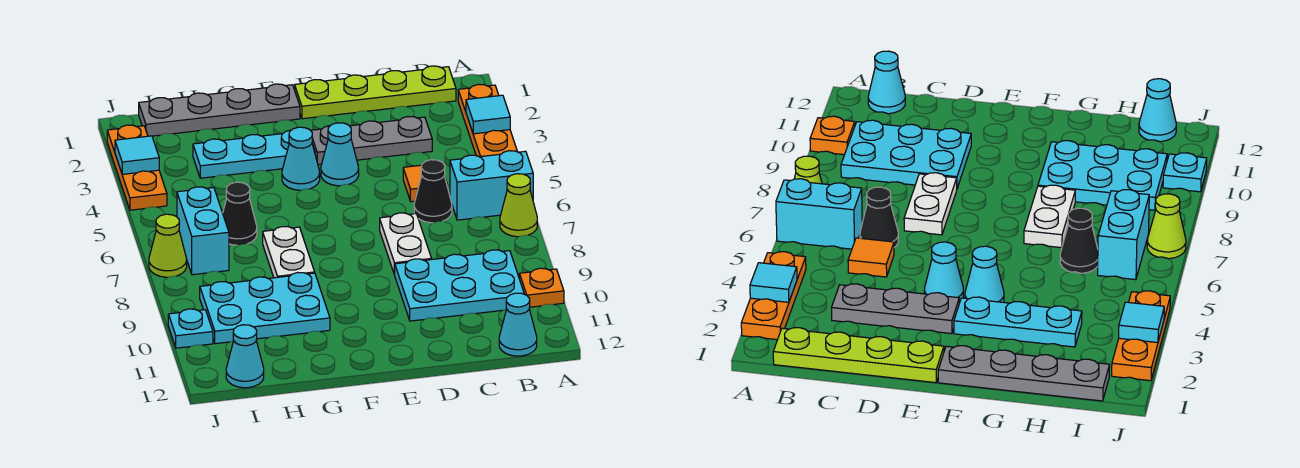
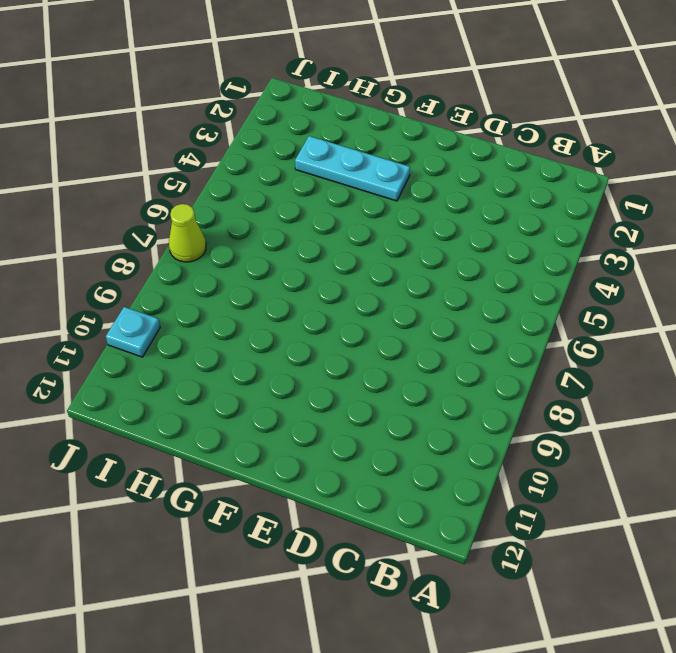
none -> orange 1x3 plate [458,84,517,157]
none -> cyan 1x2 brick [450,151,533,220]
none -> lime 1x1 cone [500,174,537,237]

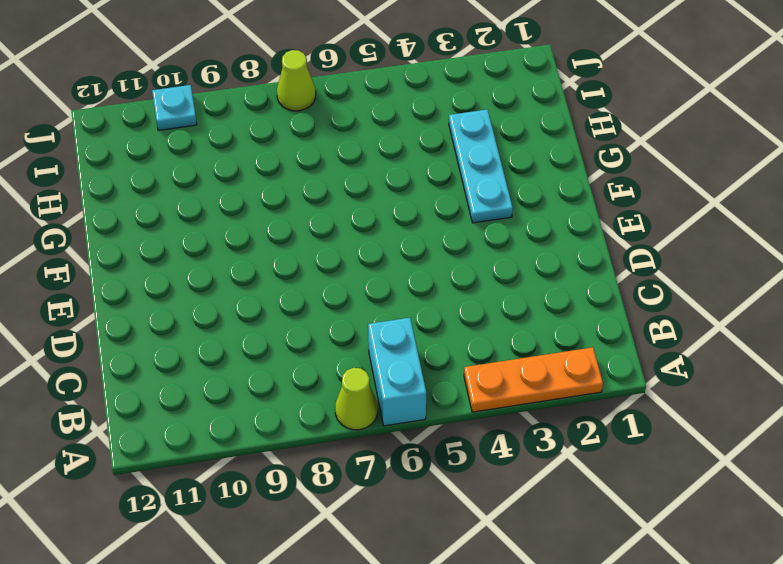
none -> orange 1x1 plate [519,268,564,307]
none -> lime 1x4 plate [295,66,456,119]
none -> cyan 2x3 plate [395,250,524,321]

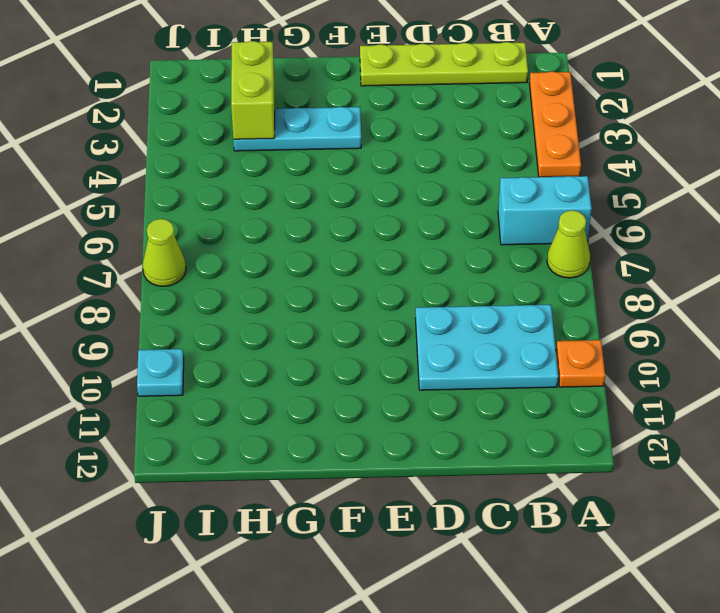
lime 1x2 brick [231,41,275,139] -> none
none -> cyan 1x1 cone [499,293,537,356]
none -> grey 1x3 plate [311,117,432,165]
none -> orange 1x1 tile [403,165,448,202]

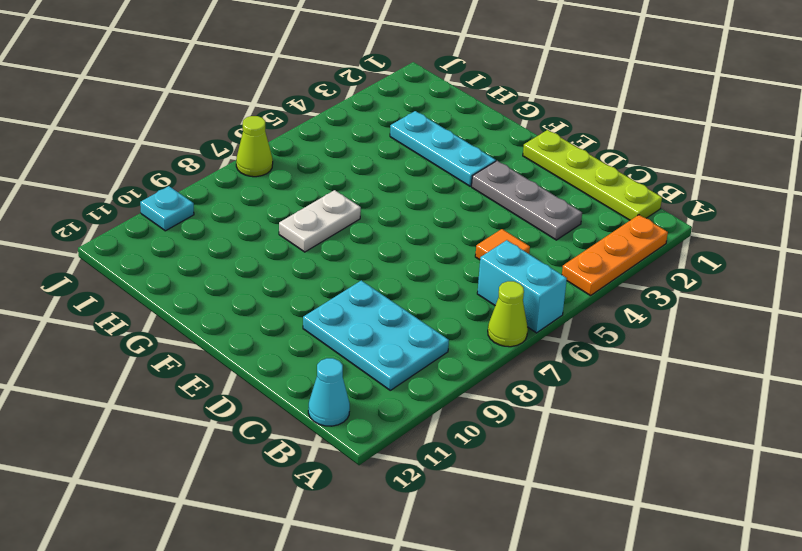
none -> orange 1x1 plate [519,268,564,307]
none -> black 1x1 cone [414,160,452,223]
none -> white 1x2 plate [380,213,432,275]

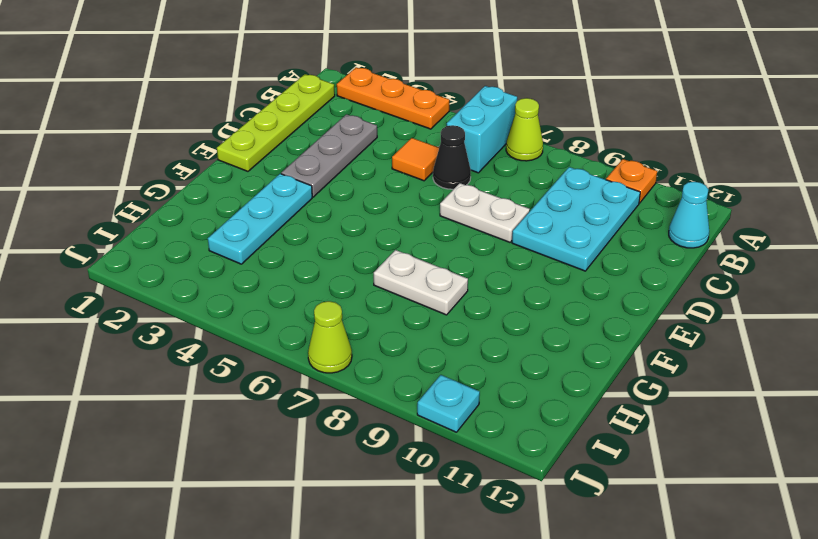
none -> cyan 1x1 cone [321,123,359,186]
none -> grey 1x4 plate [139,84,300,136]
none -> cyan 1x1 cone [282,127,320,190]

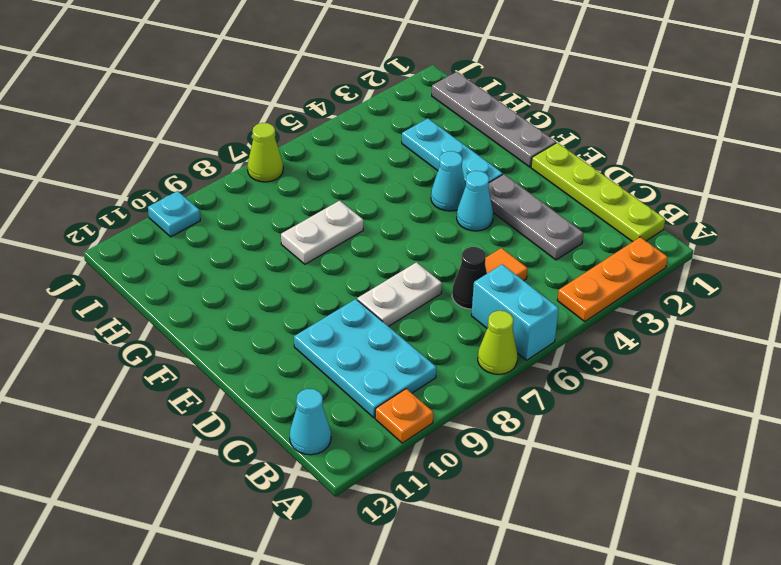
none -> cyan 2x3 plate [200,273,330,344]
none -> black 1x1 cone [223,182,257,245]
none -> cyan 1x2 brick [177,187,229,275]

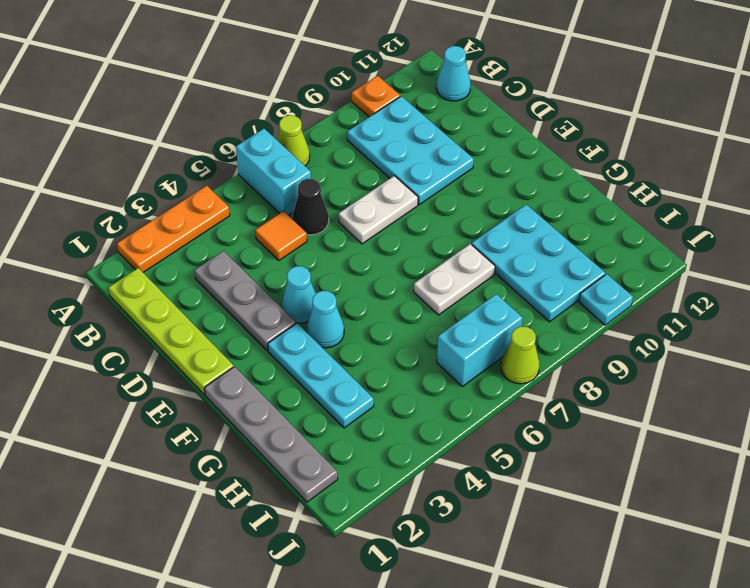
none -> black 1x1 cone [223,182,257,245]
none -> cyan 1x1 cone [226,325,264,388]
none -> orange 1x3 plate [107,125,167,210]

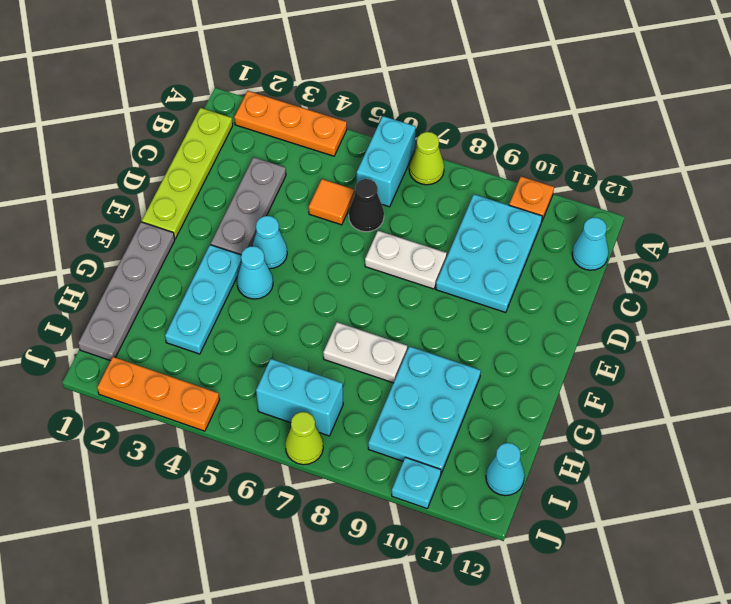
none -> black 1x1 cone [223,182,257,245]
none -> cyan 1x1 tile [466,95,510,134]
none -> cyan 1x1 tile [115,136,159,174]

